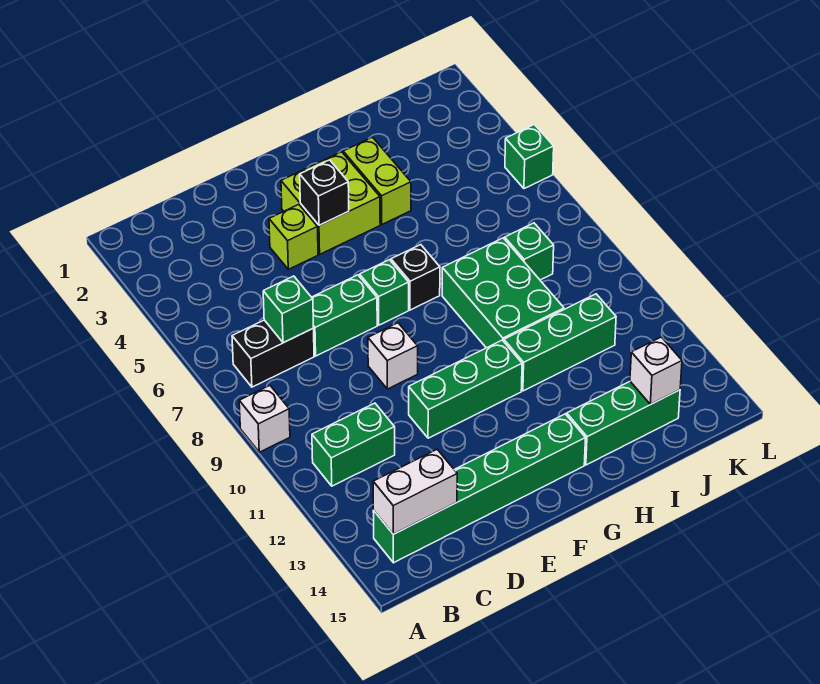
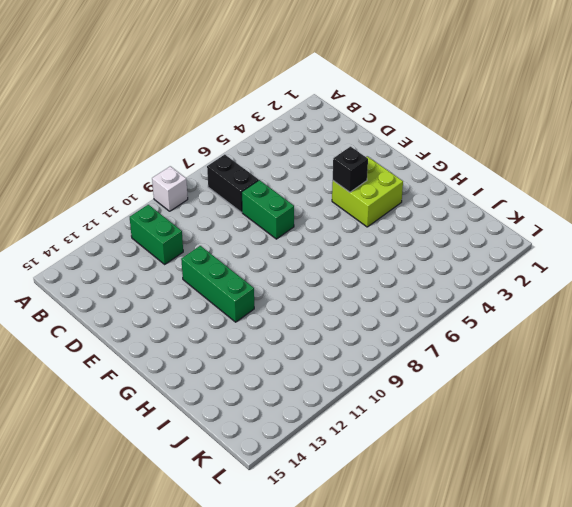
none -> green 1x6 brick [373,414,586,563]
none -> lime 1x1 brick [269,204,318,269]
none -> white 1x1 brick [368,323,418,389]

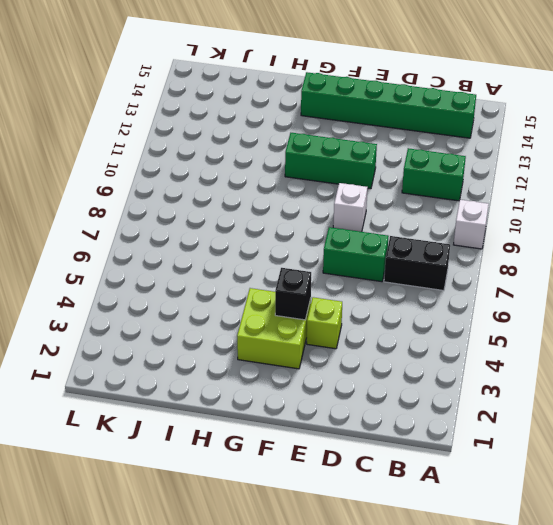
none -> green 1x1 brick [360,260,409,325]
none -> black 1x1 brick [391,245,440,310]
none -> lime 1x2 brick [343,137,411,224]

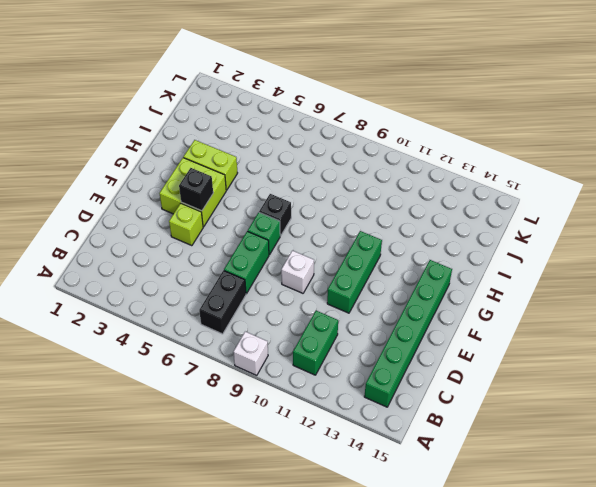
none -> green 2x3 brick [442,238,564,348]
none -> green 1x3 brick [504,294,616,391]
none -> green 1x3 brick [567,382,680,465]

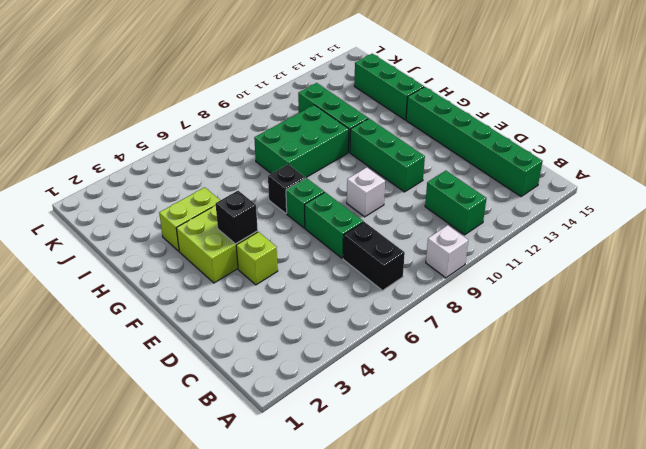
none -> green 1x1 brick [505,223,554,280]
none -> green 1x1 brick [505,125,554,189]
none -> white 1x2 brick [373,450,457,534]

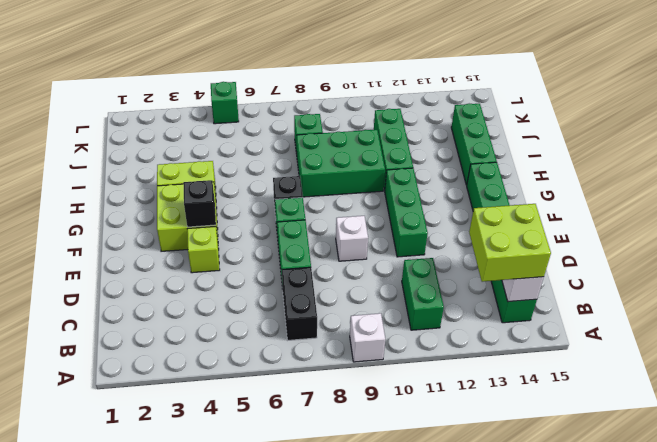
lime 2x2 brick [469,204,551,282] -> none
none -> green 1x1 brick [263,276,314,343]
none -> white 1x1 brick [630,337,682,404]

